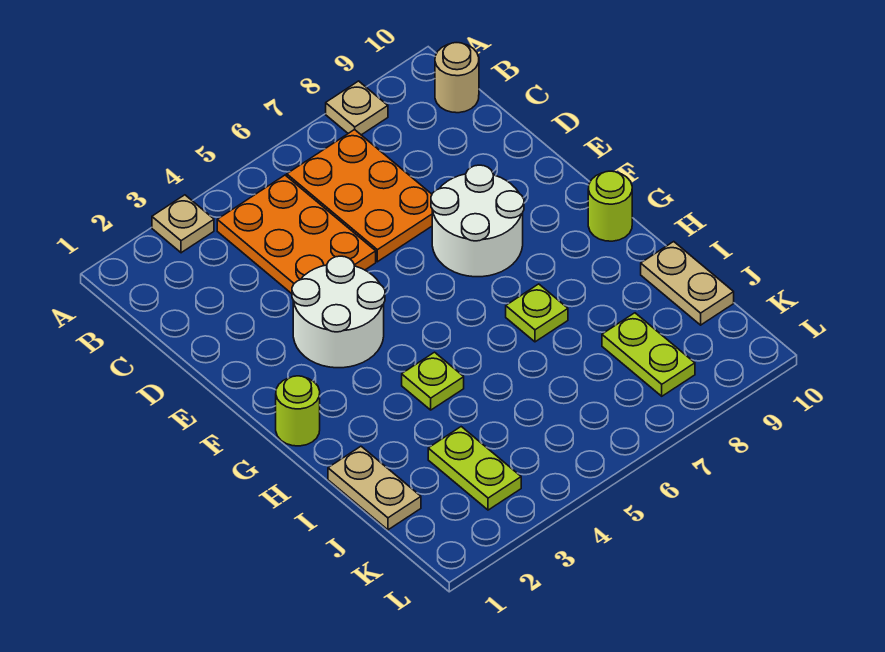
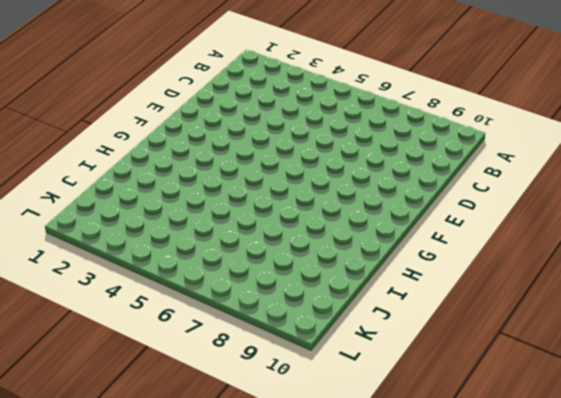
none -> tan 1x1 plate [152,195,214,253]
none -> tan 1x1 plate [326,81,388,135]
none -> orange 2x3 plate [217,175,376,294]

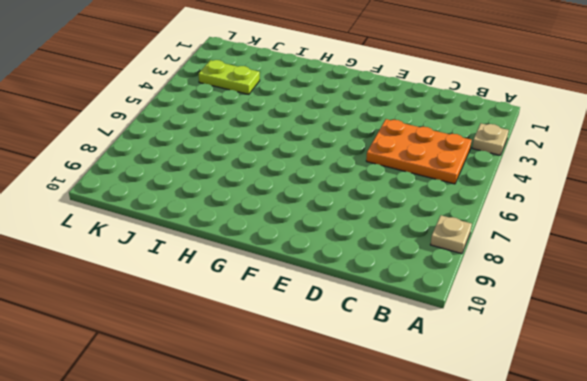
none -> orange 2x3 plate [287,130,432,262]
none -> tan 1x1 round brick [435,43,479,113]
none -> white 2x2 round brick [292,256,385,368]

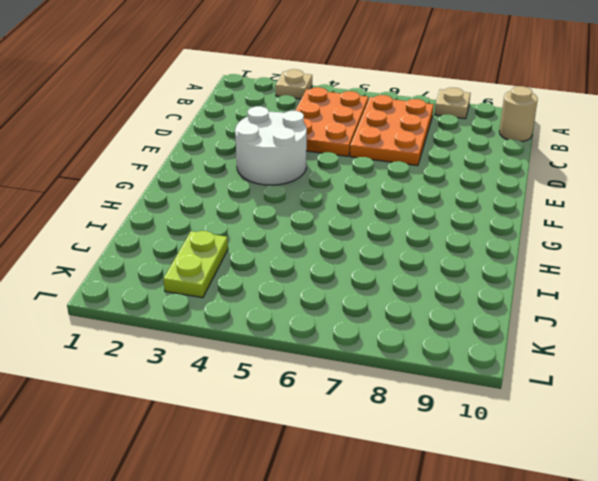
none -> white 2x2 round brick [431,165,524,277]
none -> lime 1x1 round brick [276,376,320,446]
none -> lime 1x1 round brick [588,171,632,241]

